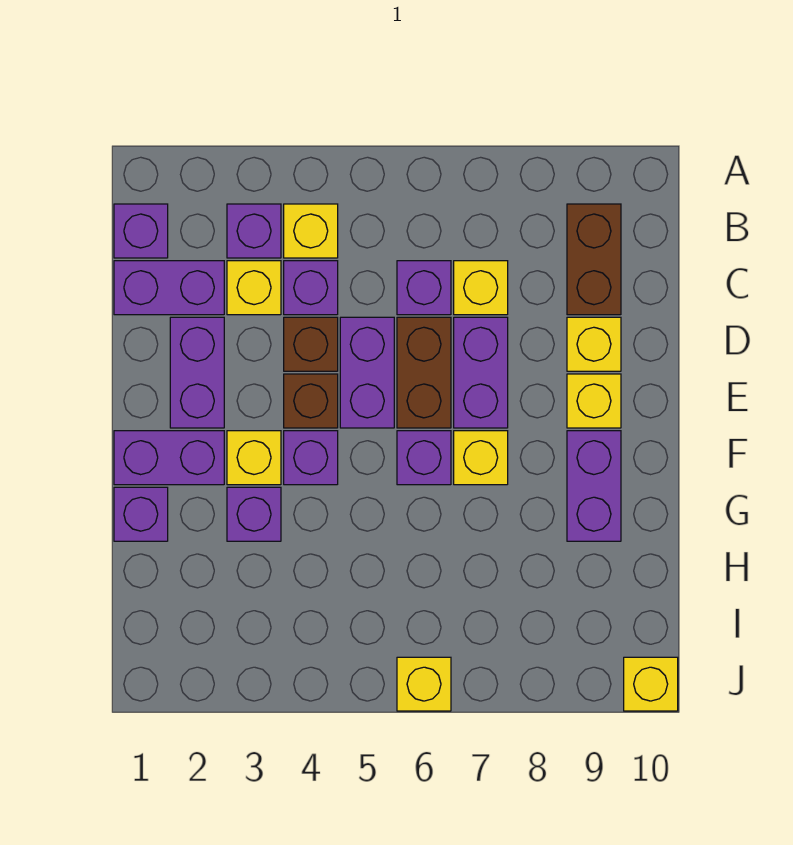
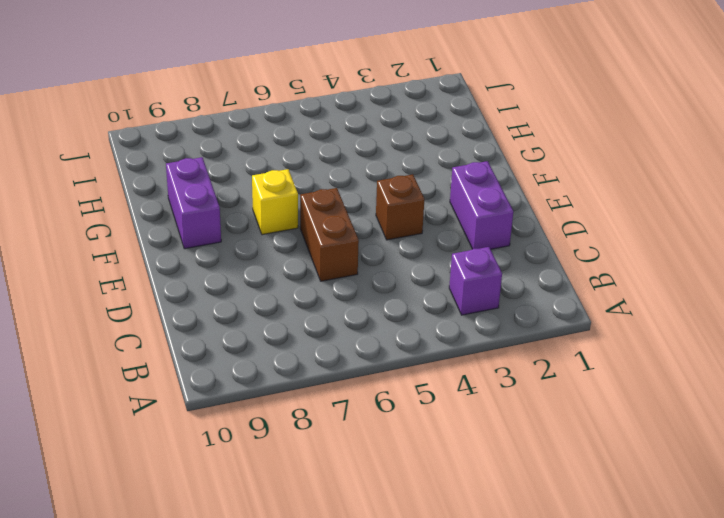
none -> purple 1x1 brick [114,204,168,258]
none -> yellow 1x1 brick [284,204,338,258]
none -> brown 1x2 brick [567,204,621,315]

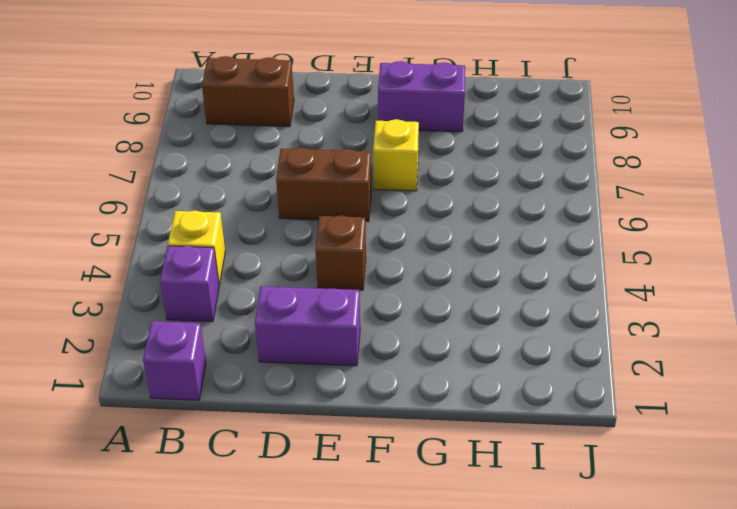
none -> purple 1x2 brick [114,261,224,315]
none -> yellow 1x1 brick [227,261,281,315]
none -> purple 1x1 brick [284,261,338,315]

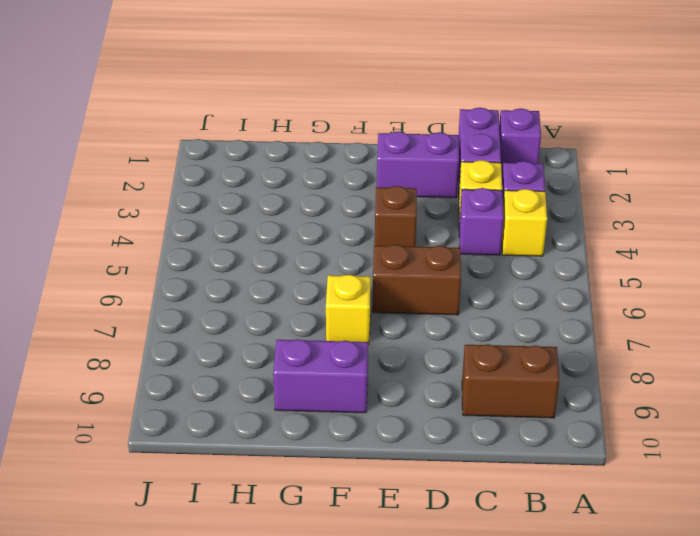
none -> purple 1x1 brick [397,261,451,315]
none -> yellow 1x1 brick [454,261,508,315]
none -> brown 1x1 brick [284,317,338,371]

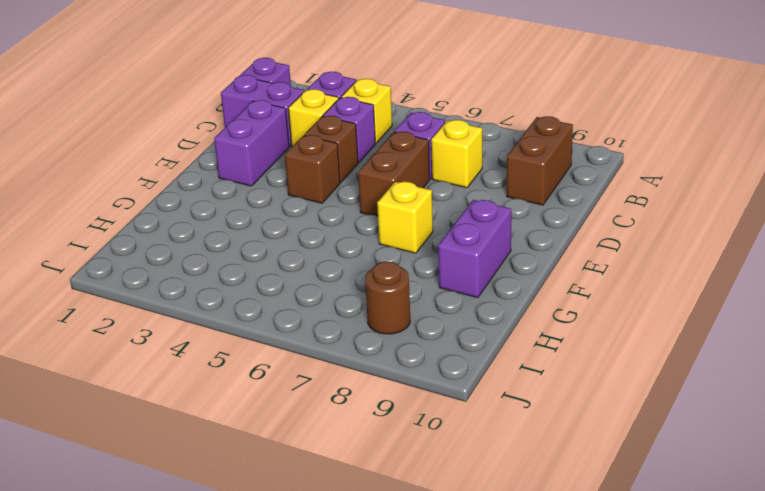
brown 1x1 round brick [365,261,410,334] -> none
none -> purple 1x2 brick [340,317,394,428]
none -> purple 1x2 brick [454,317,508,428]
none -> yellow 1x1 brick [567,317,621,371]

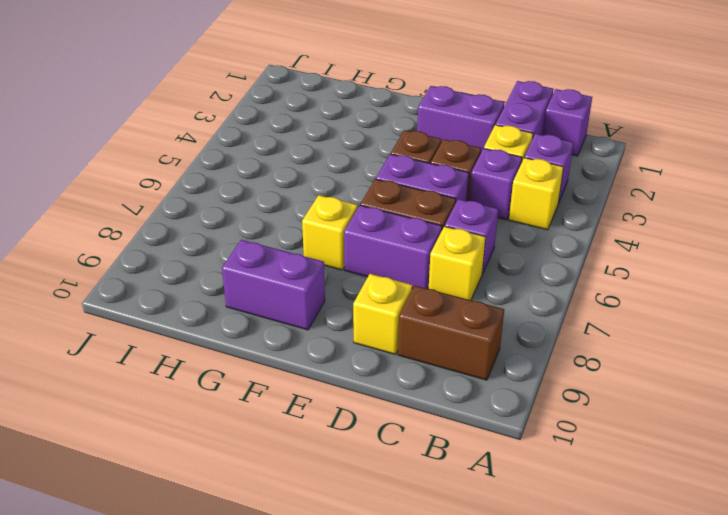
none -> yellow 1x1 brick [567,374,621,428]
none -> purple 1x2 brick [114,431,224,485]
none -> yellow 1x1 brick [227,431,281,485]

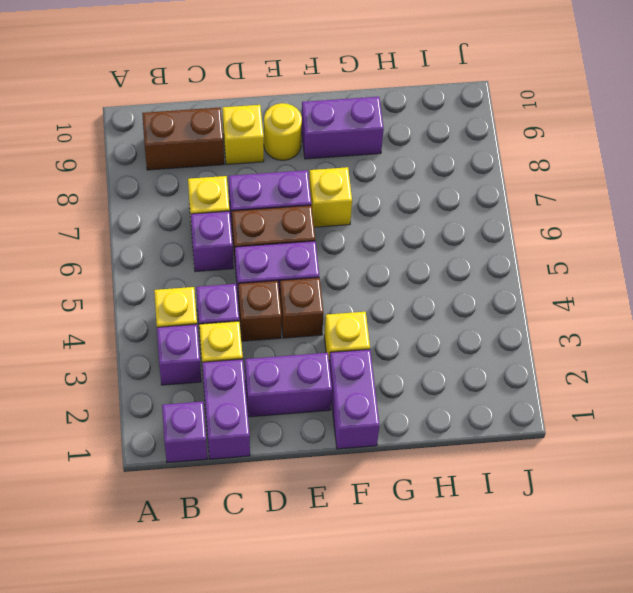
yellow 1x1 round brick [264,103,302,160] -> yellow 1x1 brick [567,374,621,428]
none -> purple 1x1 brick [284,431,338,485]
none -> purple 1x1 brick [397,431,451,485]
none -> purple 1x1 brick [114,487,168,541]

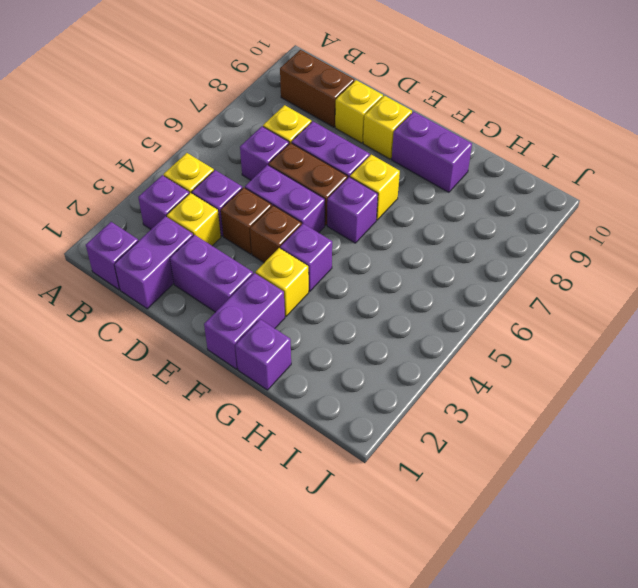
none -> purple 1x1 brick [227,487,281,541]
none -> yellow 1x1 brick [397,657,451,711]
none -> yellow 1x1 brick [624,657,678,711]

